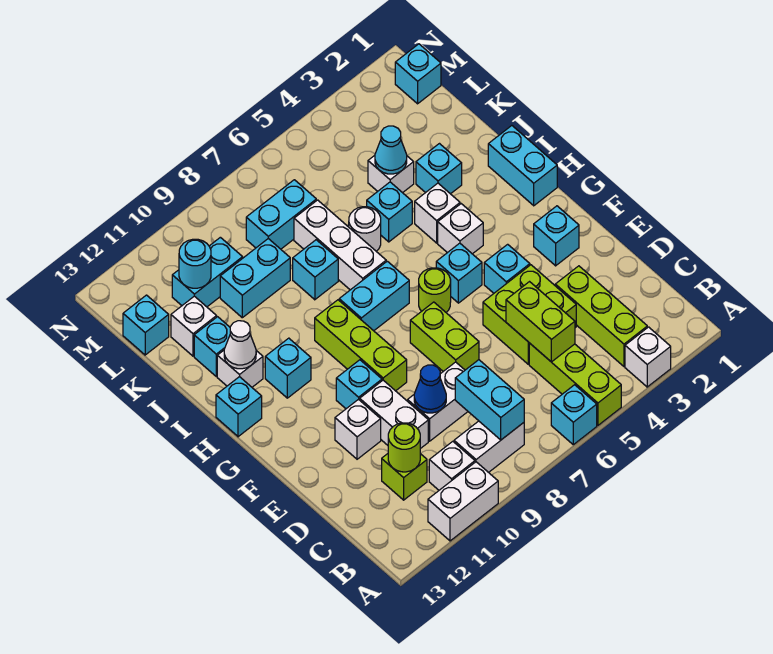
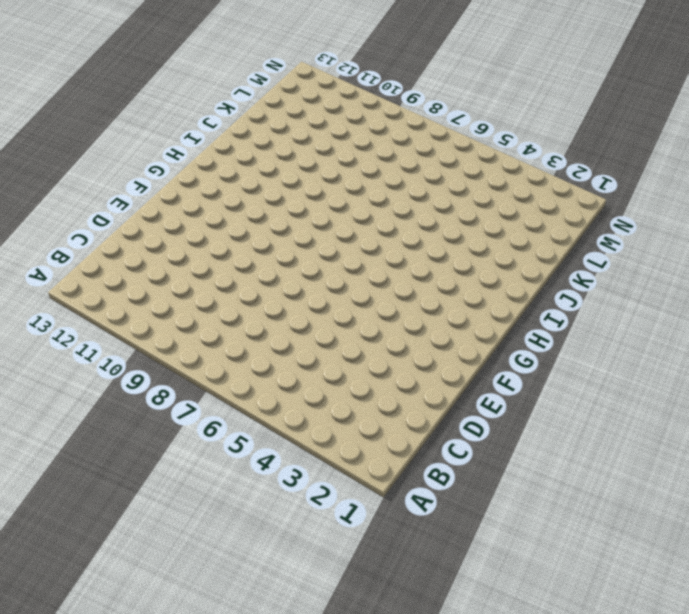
none -> white 1x1 brick [625,327,671,387]
none -> lime 1x3 brick [529,343,621,425]
none -> cyan 1x1 brick [551,385,597,445]
none -> white 1x2 brick [428,462,498,541]

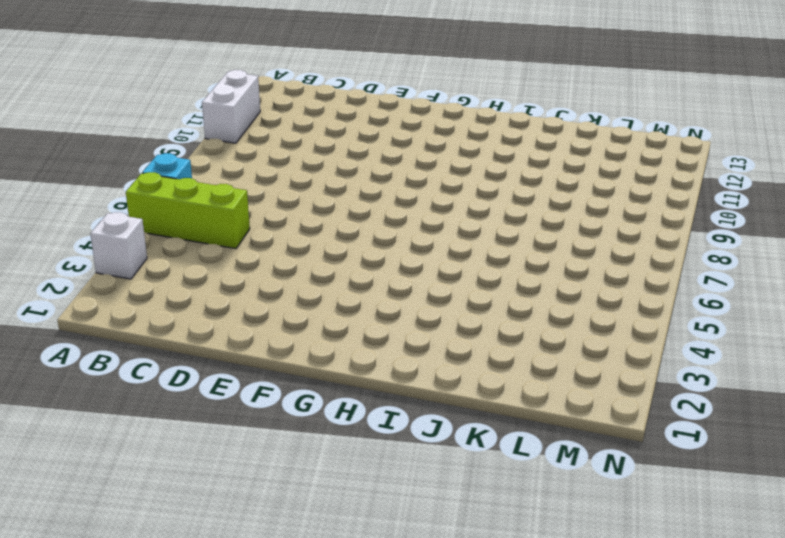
none -> lime 1x3 brick [555,266,647,366]
none -> white 1x2 brick [454,421,524,472]
none -> white 1x1 brick [429,441,475,490]
none -> lime 1x1 brick [382,454,427,500]

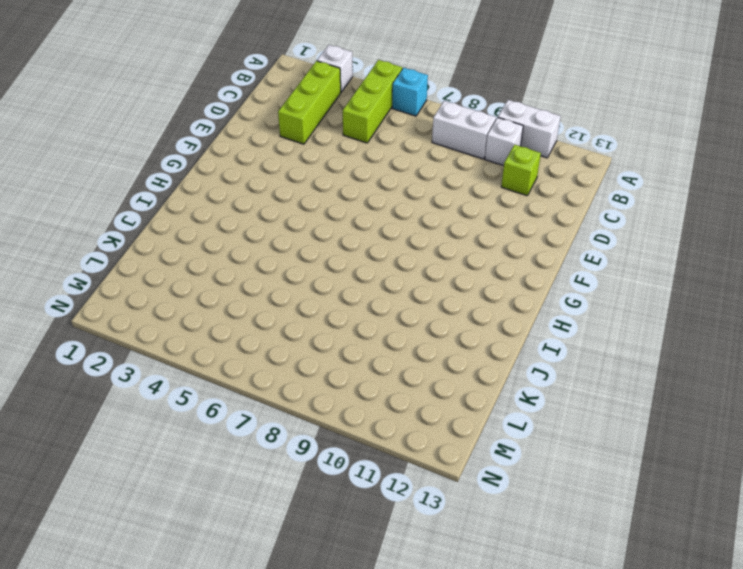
none -> lime 2x2 brick [483,265,576,364]
none -> white 1x2 brick [408,362,468,441]
none -> white 1x2 brick [360,380,428,449]
none -> lime 1x2 brick [410,302,479,371]

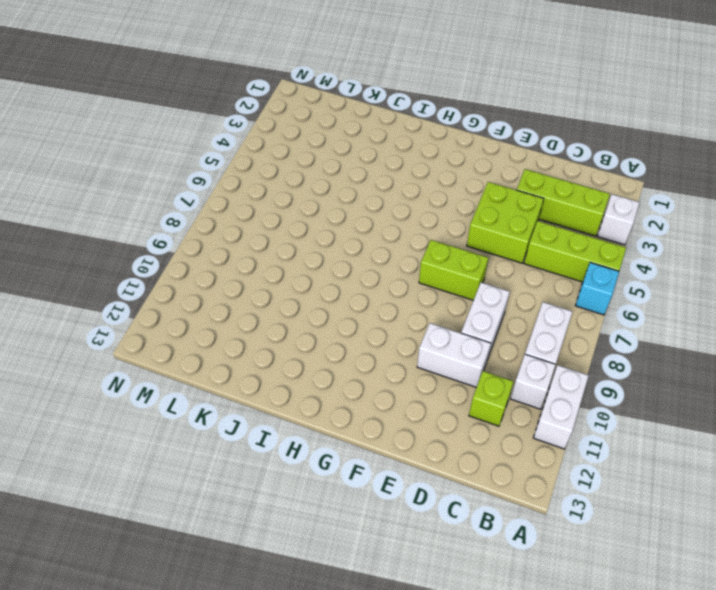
none -> white 1x1 brick [335,399,381,459]
none -> cyan 1x1 brick [534,206,579,266]
none -> cyan 1x1 brick [484,244,530,293]
none -> lime 1x3 brick [315,300,407,391]

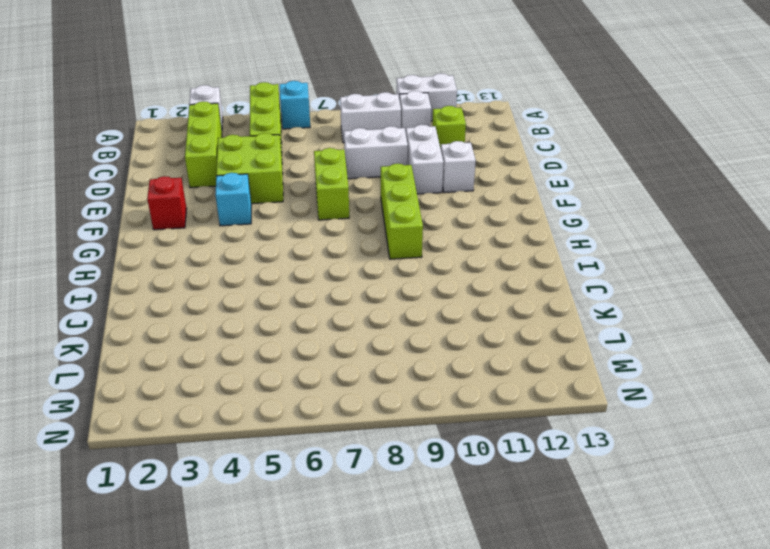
red 1x1 brick [147,176,187,230] -> cyan 1x1 brick [534,206,579,266]
none -> cyan 1x1 brick [336,360,382,409]
none -> cyan 1x1 brick [436,243,482,303]
none -> lime 1x1 round brick [419,268,451,312]
none -> cyan 1x2 brick [488,126,557,206]

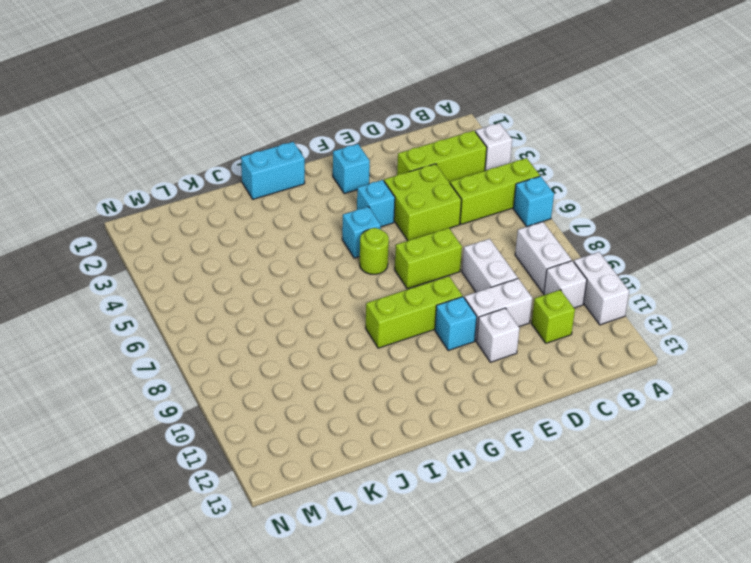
none -> white 1x1 brick [438,204,483,254]
none -> cyan 1x2 brick [339,261,409,331]
none -> cyan 1x1 brick [265,338,311,398]
none -> cyan 1x1 brick [216,377,262,437]

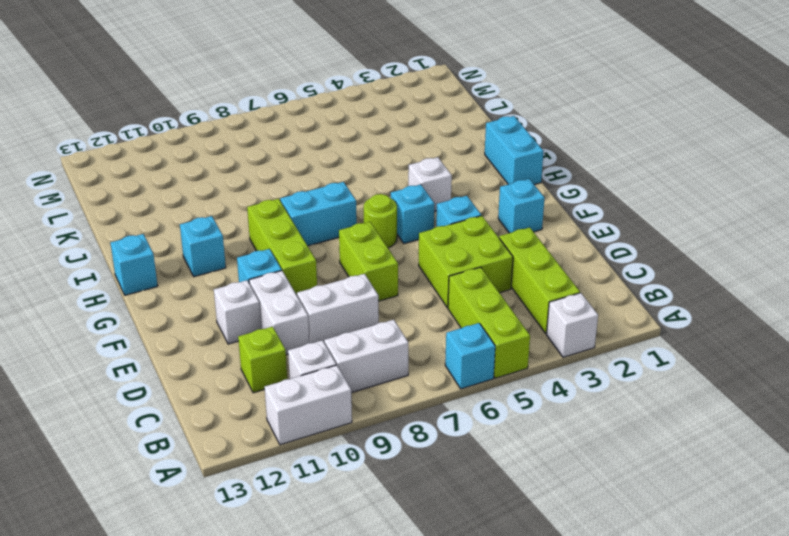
none -> white 1x1 brick [415,183,460,243]
none -> white 1x3 brick [294,200,386,290]
none -> white 1x1 brick [217,350,263,387]
none -> cyan 1x1 brick [416,144,462,194]

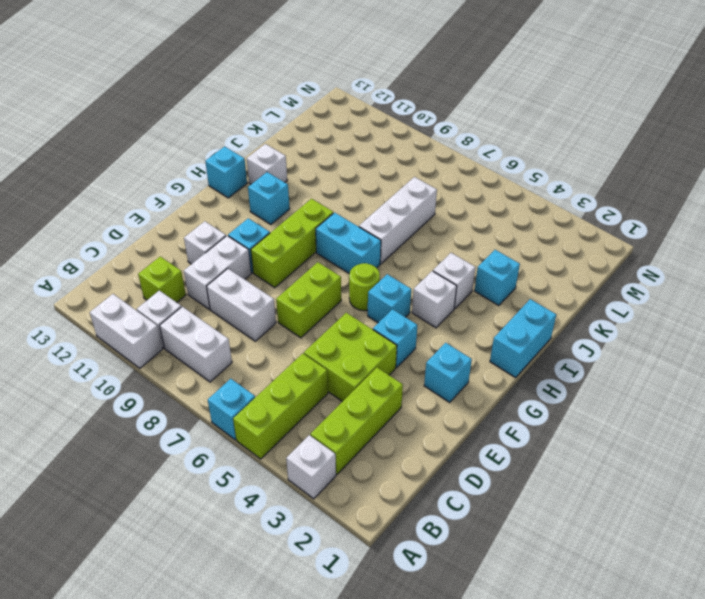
none -> cyan 1x1 brick [367,182,412,242]
none -> white 1x1 round brick [349,207,381,252]
none -> cyan 1x1 brick [293,240,338,300]
none -> cyan 1x1 brick [194,317,230,376]

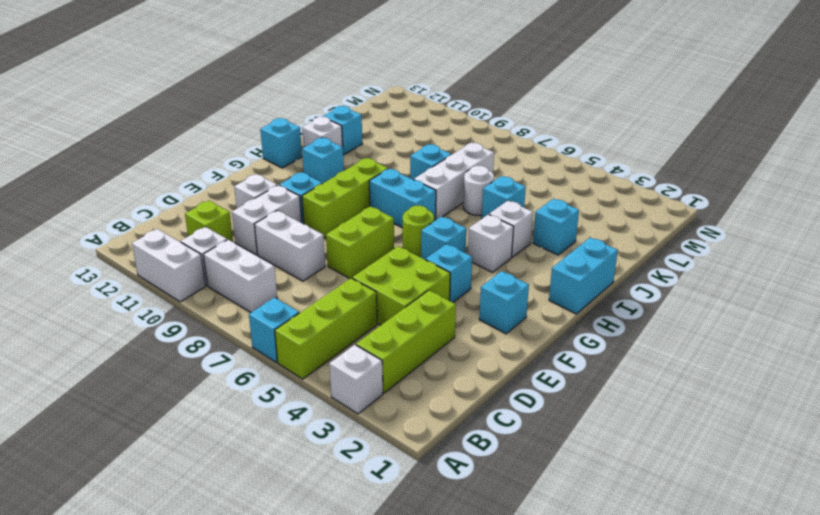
none -> white 1x1 brick [368,155,414,193]
none -> cyan 1x2 brick [220,239,290,318]
none -> white 1x1 brick [171,296,217,356]
none -> cyan 1x2 brick [246,180,316,249]

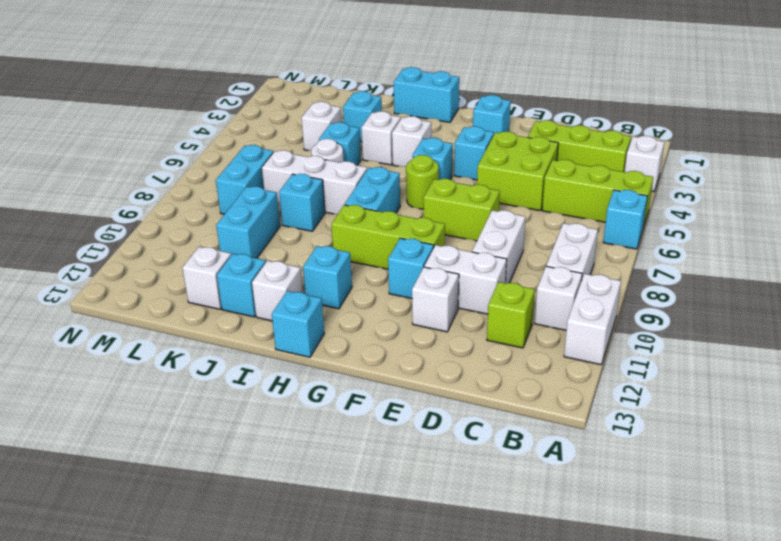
none -> cyan 1x2 brick [172,237,243,307]
none -> cyan 1x1 brick [123,295,169,355]
none -> cyan 1x1 brick [395,44,441,104]
none -> cyan 1x2 brick [455,360,524,440]

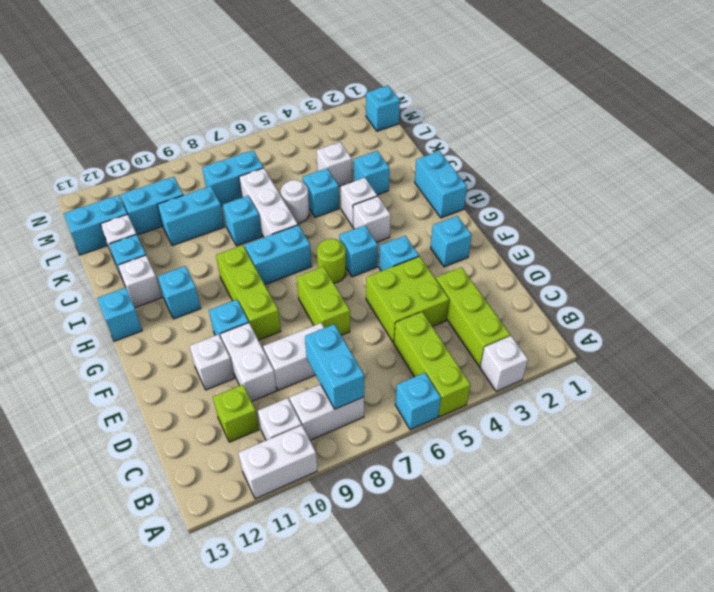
cyan 1x2 brick [64,195,127,255] -> cyan 1x1 brick [123,295,169,355]
none -> lime 1x2 brick [506,282,575,362]
none -> lime 1x1 round brick [388,423,420,472]
none -> blue 1x1 cone [414,365,446,413]
none -> white 1x1 cone [224,321,256,369]

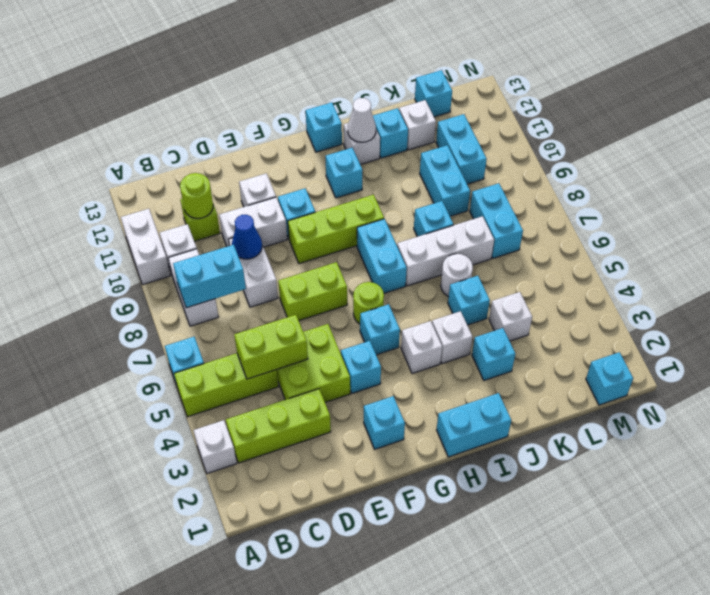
none -> cyan 1x1 cone [375,126,407,174]
none -> cyan 1x1 round brick [179,239,211,288]

